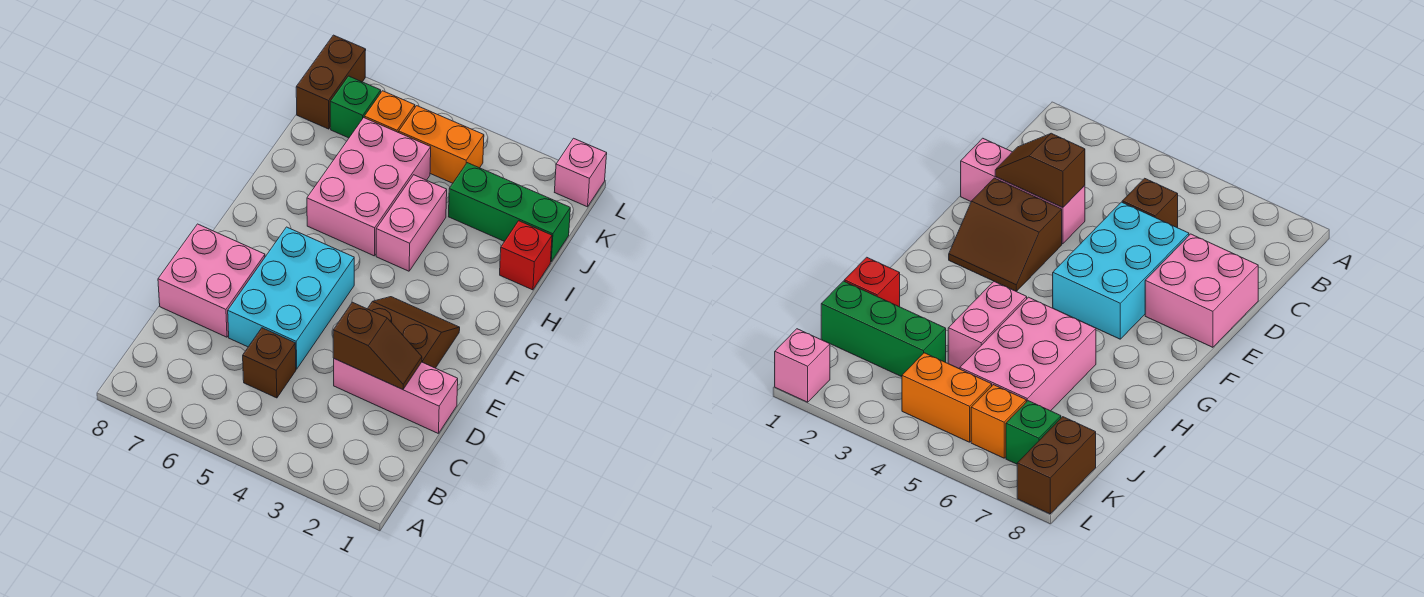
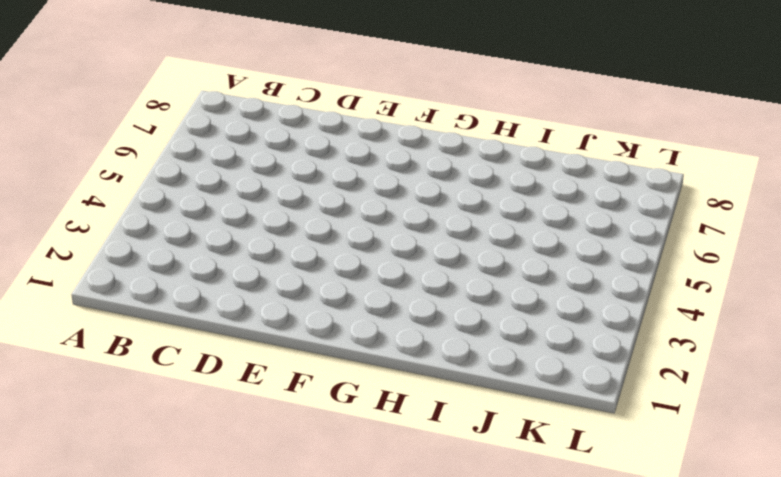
none -> brown 1x1 brick [243,328,296,398]
none -> pink 1x3 brick [334,359,458,434]
none -> cyan 2x3 brick [228,227,354,369]

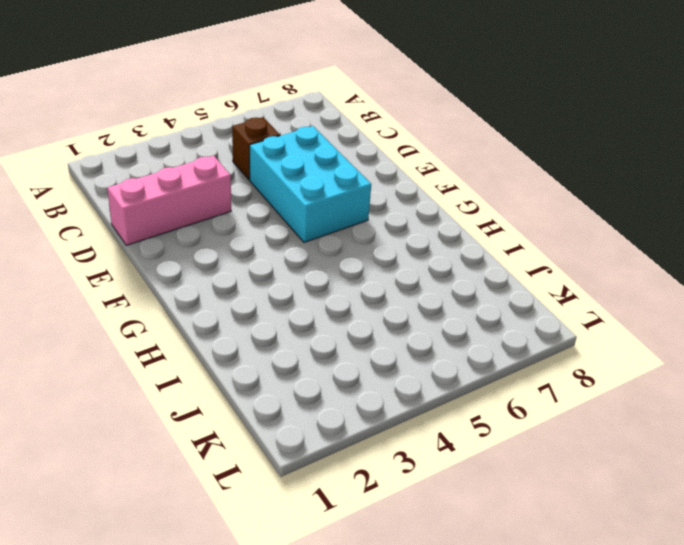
none -> pink 2x2 brick [158,224,265,337]
none -> brown 2x2 slope [367,297,460,368]
none -> pink 1x2 brick [376,175,447,271]

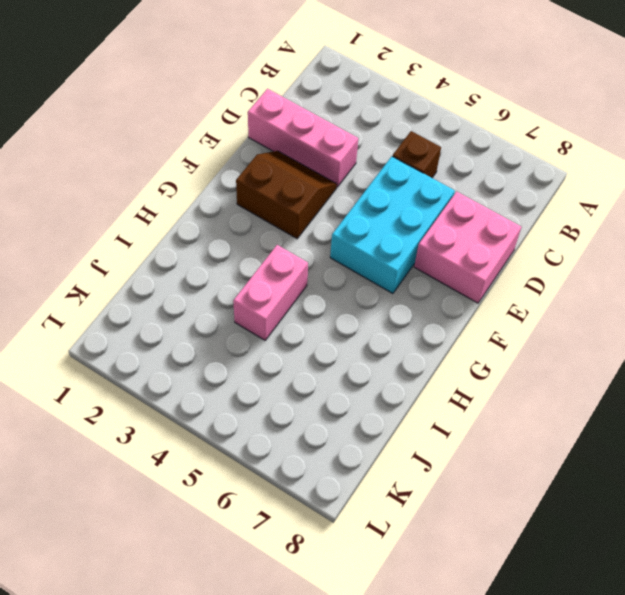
brown 2x2 slope [236,151,337,238] -> brown 2x2 slope turned to [367,297,460,368]
none -> pink 2x3 brick [307,118,431,256]
none -> red 1x1 brick [500,221,552,290]
none -> green 1x3 brick [449,163,570,262]

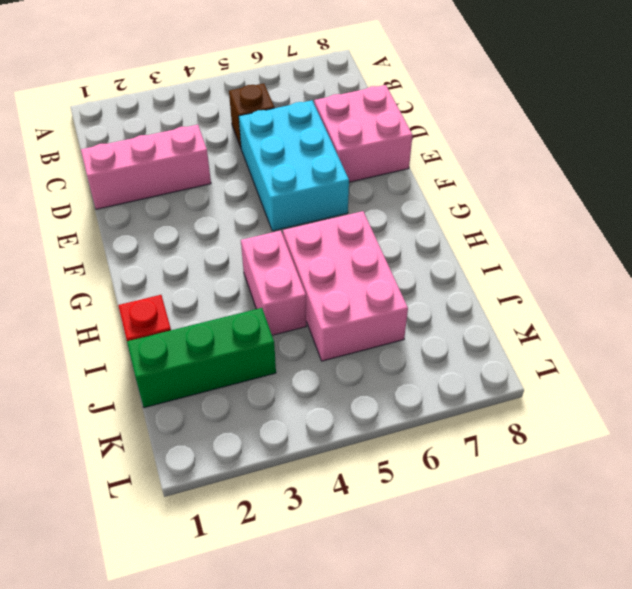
none -> brown 2x2 slope [367,297,460,368]
none -> orange 1x2 brick [399,106,484,183]
none -> orange 1x1 brick [364,91,415,133]

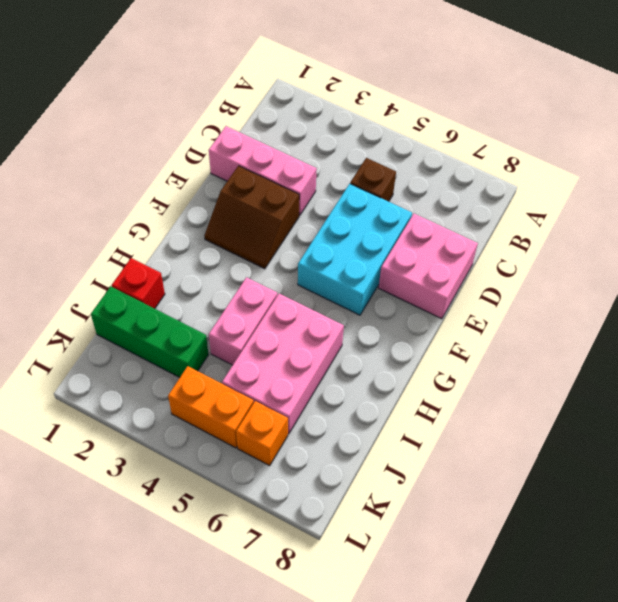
none -> green 1x1 brick [330,76,381,138]
none -> brown 1x2 brick [296,35,366,129]
none -> pink 1x1 brick [555,138,607,207]

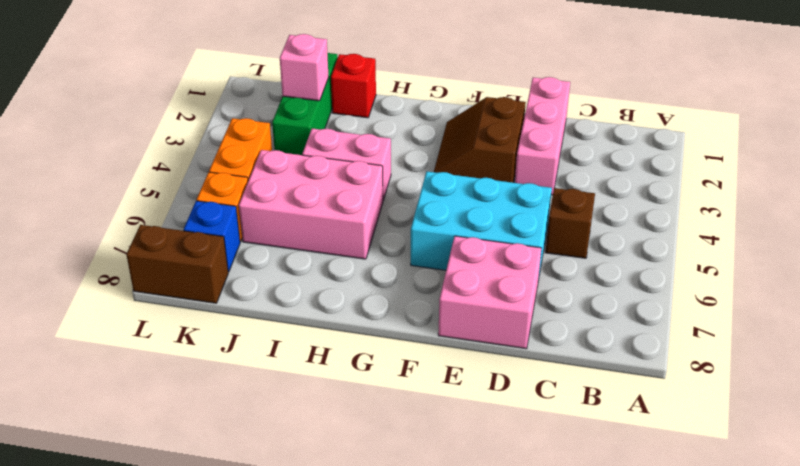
pink 1x1 brick [280,34,329,101] -> pink 1x1 brick moved to [555,138,607,207]
blue 1x1 brick [184,201,240,272] -> green 1x1 brick [330,76,381,138]
none -> brown 1x2 slope [333,302,422,389]

